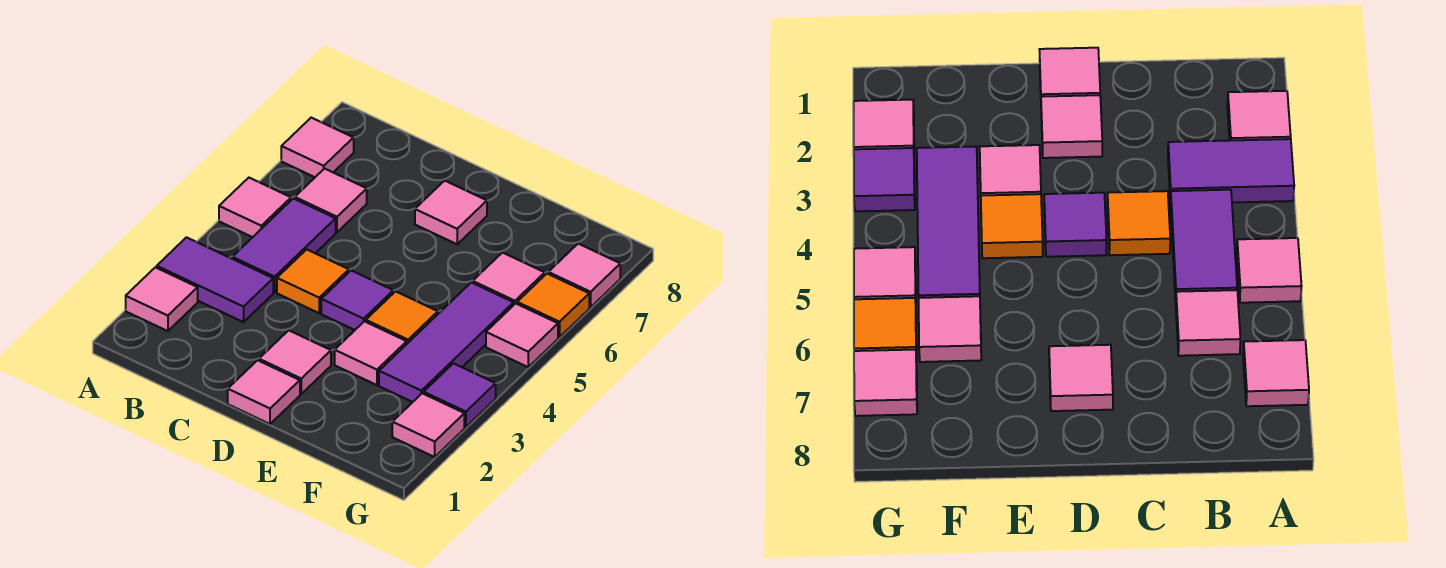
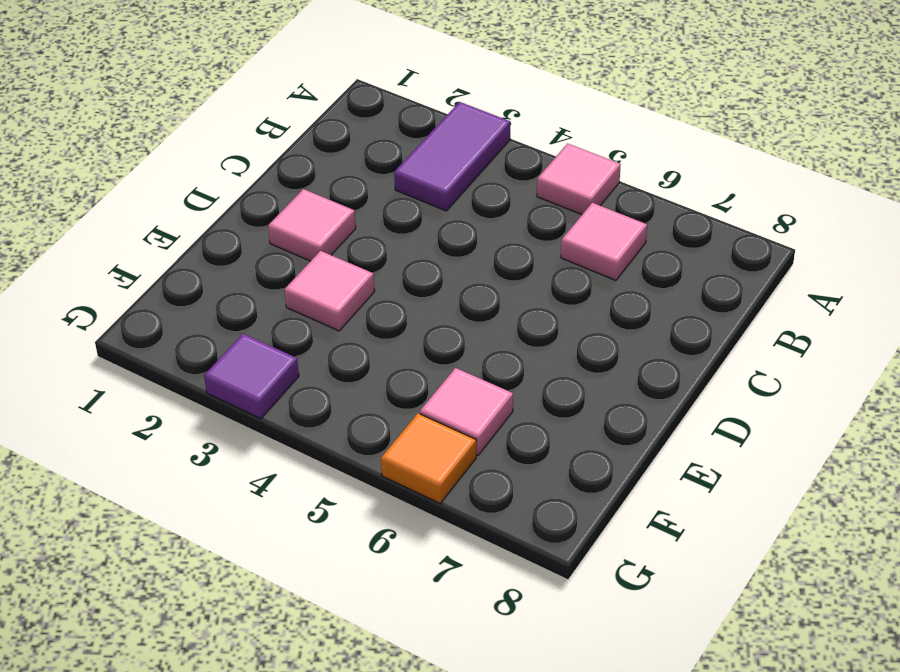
none -> pink 1x1 tile [126,267,198,331]
none -> pink 1x1 tile [281,118,354,177]
none -> purple 1x2 tile [232,198,336,292]

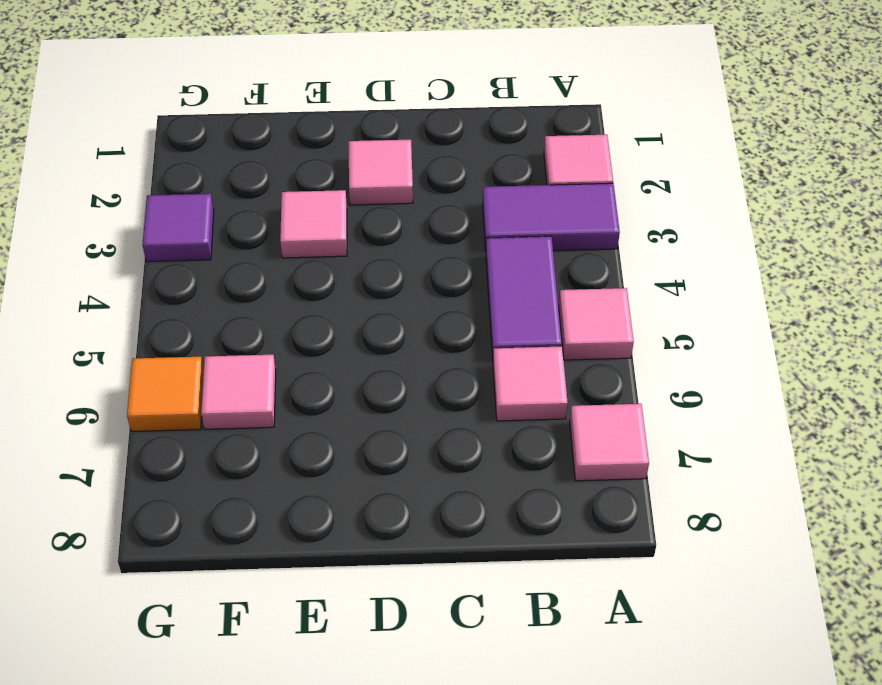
none -> orange 1x1 tile [277,249,349,313]
none -> pink 1x1 tile [228,360,300,424]
none -> purple 1x1 tile [321,271,393,330]

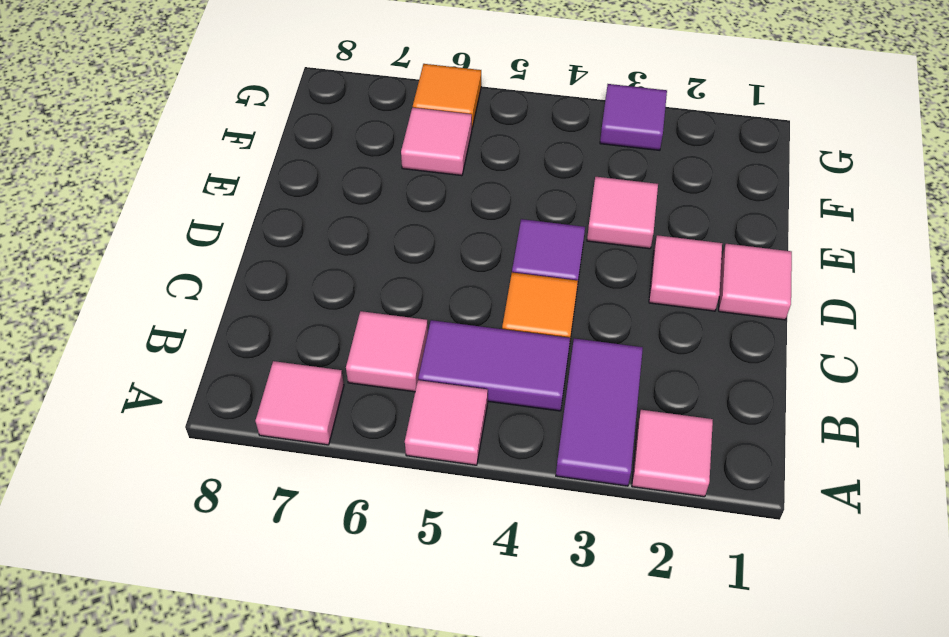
none -> pink 1x1 tile [415,181,487,244]
none -> orange 1x1 tile [366,291,438,344]
none -> purple 1x3 tile [379,282,514,402]

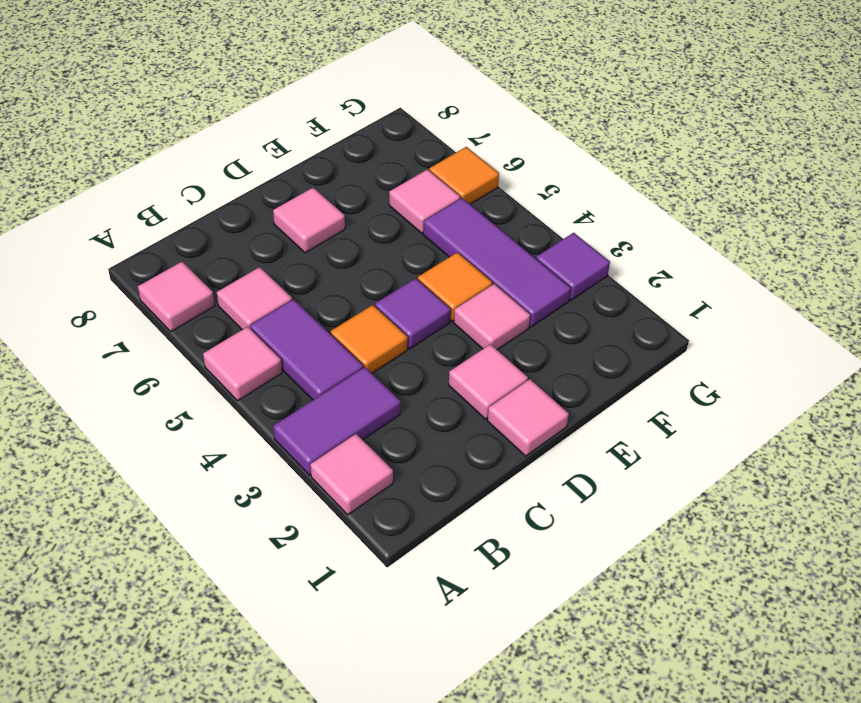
none -> pink 1x1 tile [392,393,464,457]
none -> pink 1x1 tile [486,304,558,367]
none -> pink 1x1 tile [548,244,620,307]

